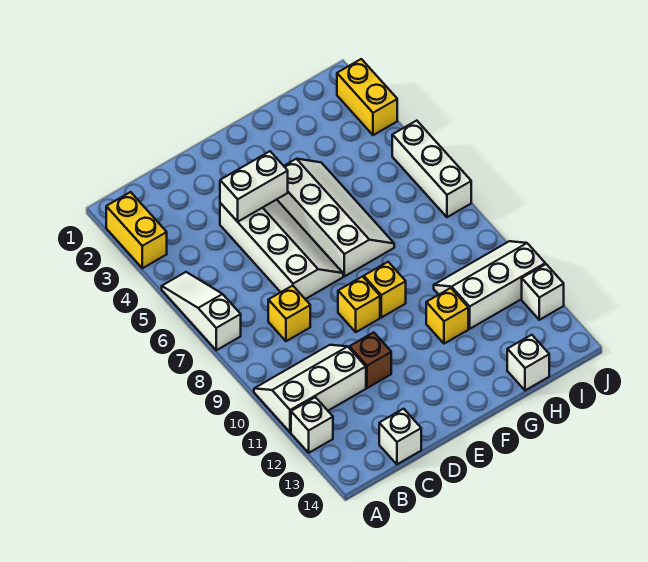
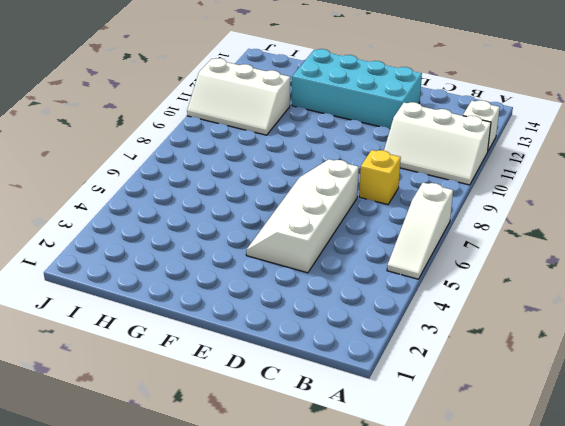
cyan 2x4 brick [292,49,422,129] -> none
none -> yellow 1x2 brick [106,192,167,268]
none -> white 1x1 brick [379,409,421,464]
none -> brown 1x1 brick [349,332,391,388]

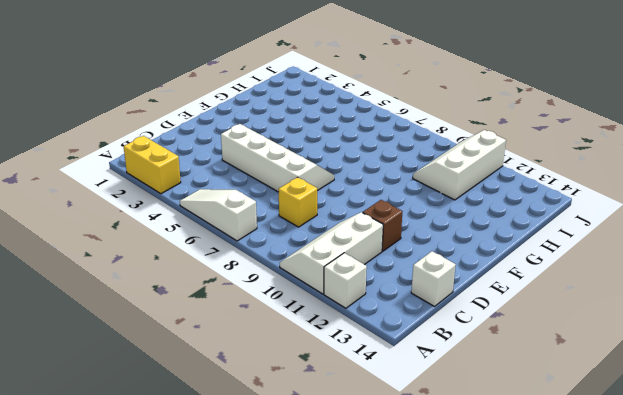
none -> yellow 1x1 brick [338,277,380,332]
none -> white 2x4 slope [277,159,394,276]
none -> yellow 1x1 brick [364,262,406,317]

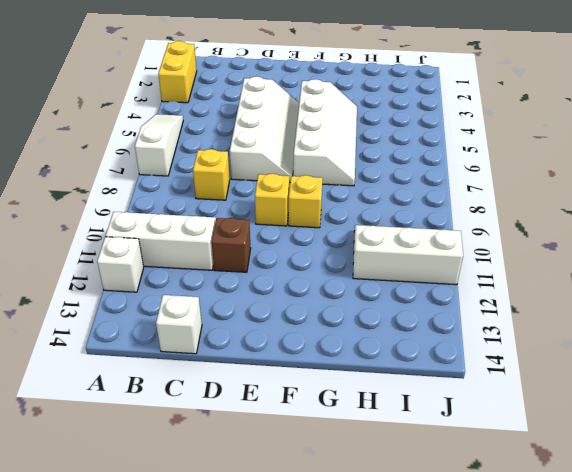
none -> yellow 1x1 brick [426,288,468,344]
none -> white 1x1 brick [507,335,549,390]
none -> yellow 1x2 brick [337,59,397,135]

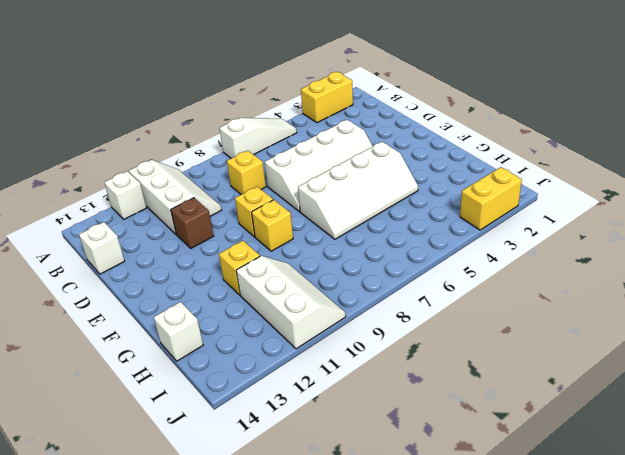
none -> white 1x3 brick [392,121,471,217]
none -> white 1x1 brick [522,264,564,320]
none -> white 1x2 brick [220,151,288,222]

